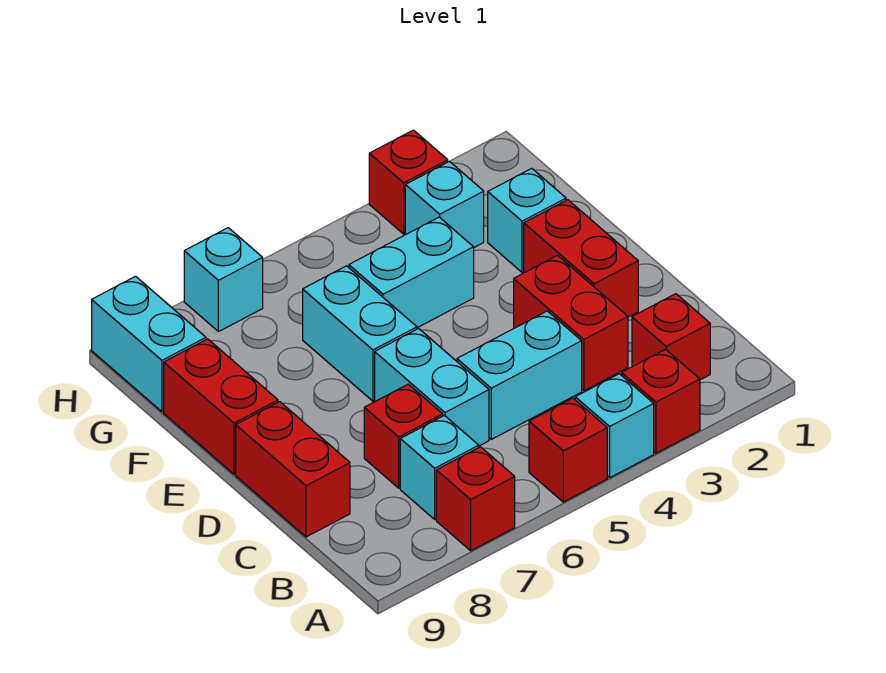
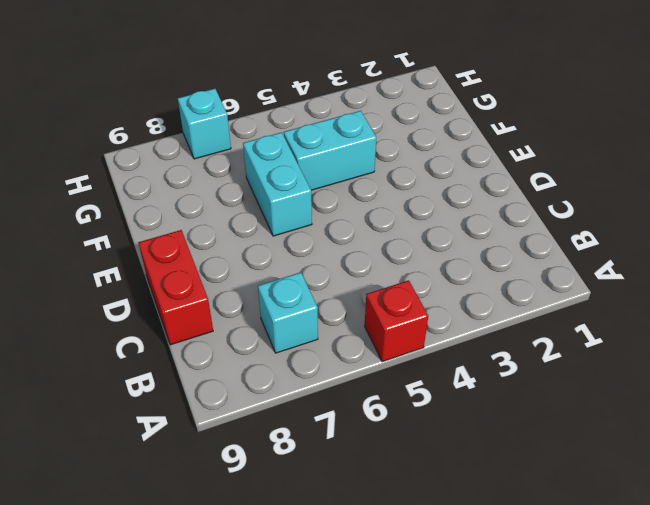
none -> red 1x1 brick [622,349,700,453]
none -> cyan 1x1 brick [575,374,654,478]
none -> red 1x1 brick [436,447,515,551]

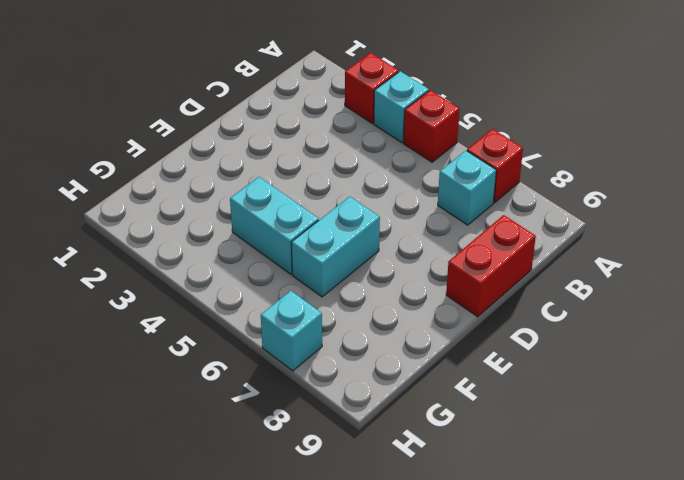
none -> red 1x1 brick [632,294,710,380]
none -> red 1x2 brick [514,255,628,391]
none -> cyan 1x2 brick [457,311,582,439]

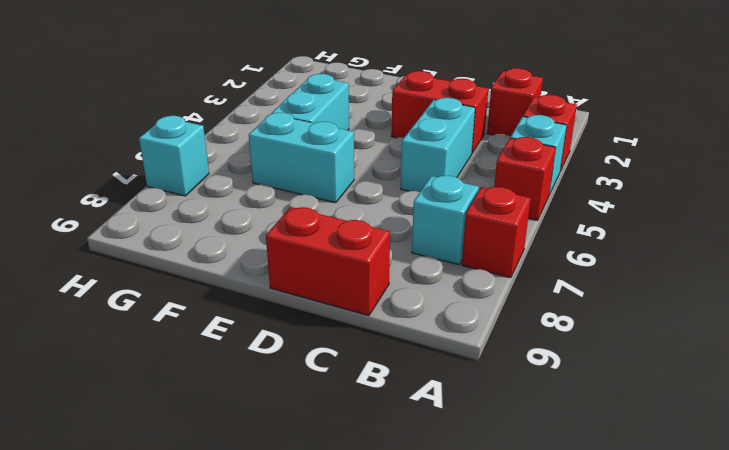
none -> cyan 1x2 brick [375,329,489,446]
none -> red 1x1 brick [364,384,443,488]
none -> red 1x2 brick [524,200,638,317]

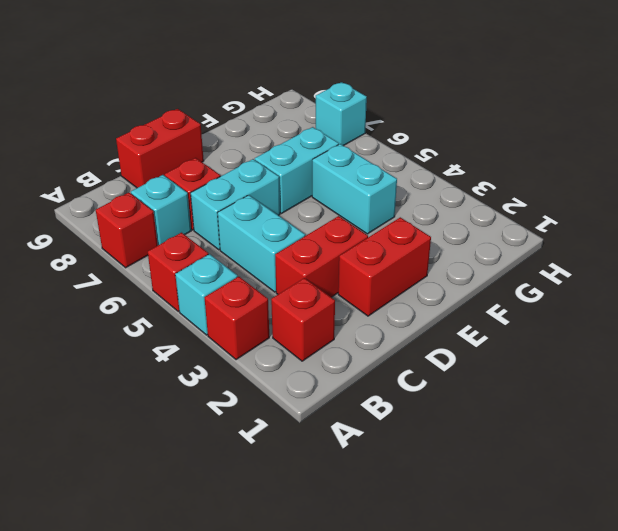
none -> red 1x2 brick [164,339,278,474]
none -> cyan 1x1 brick [488,168,566,272]
none -> cyan 1x1 brick [405,161,484,247]

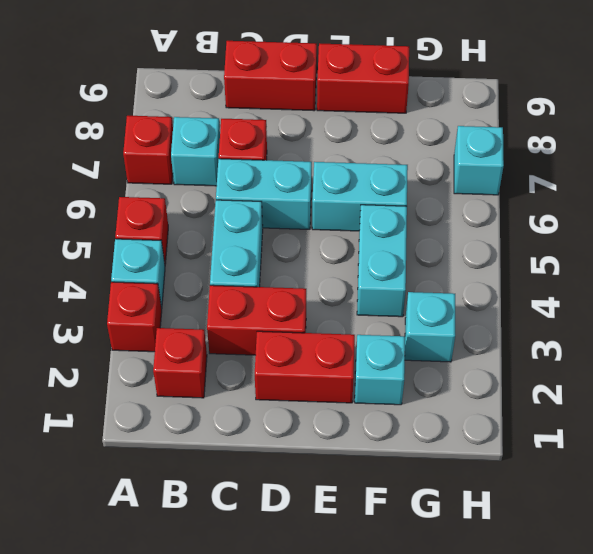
none -> cyan 1x2 brick [92,276,206,412]
none -> red 1x1 brick [369,130,448,234]

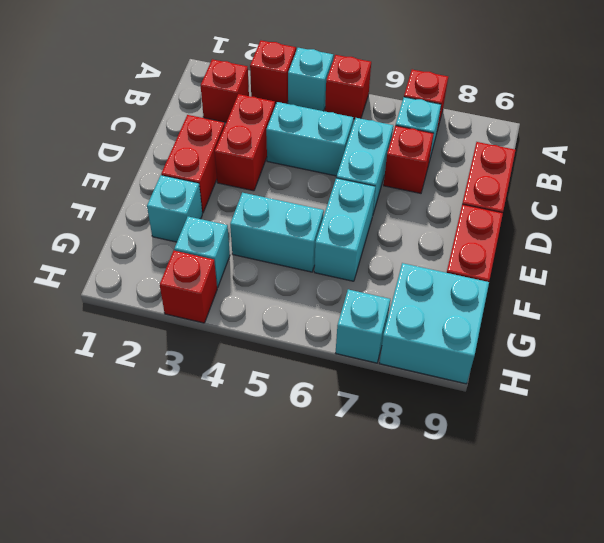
cyan 2x2 brick [380,263,489,384] -> cyan 1x2 brick [92,276,206,412]

